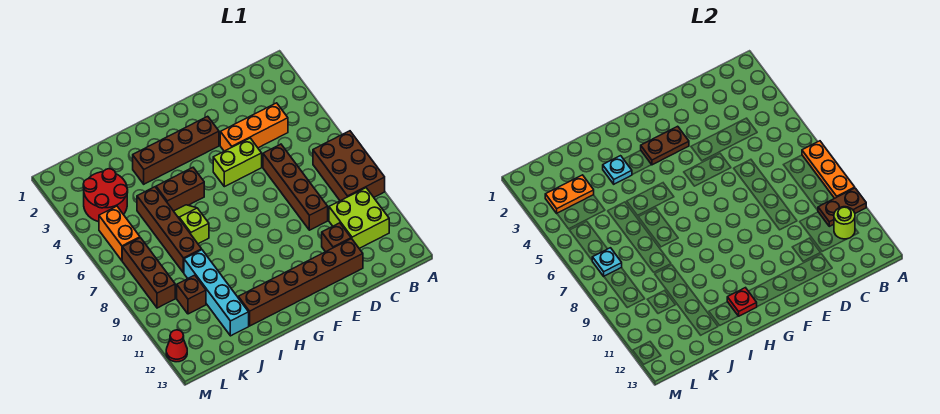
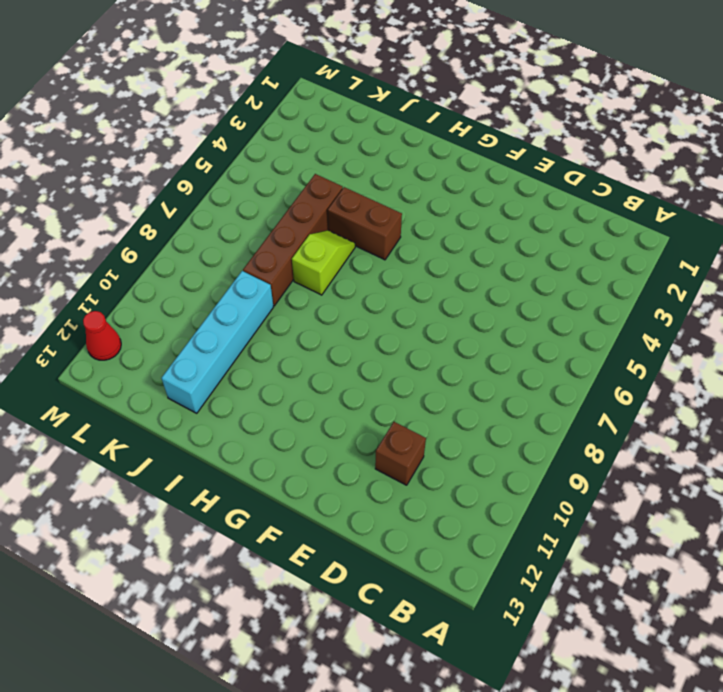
none -> brown 2x3 brick [313,131,385,201]
none -> lime 2x2 brick [329,188,389,248]
none -> orange 1x3 brick [220,103,288,151]

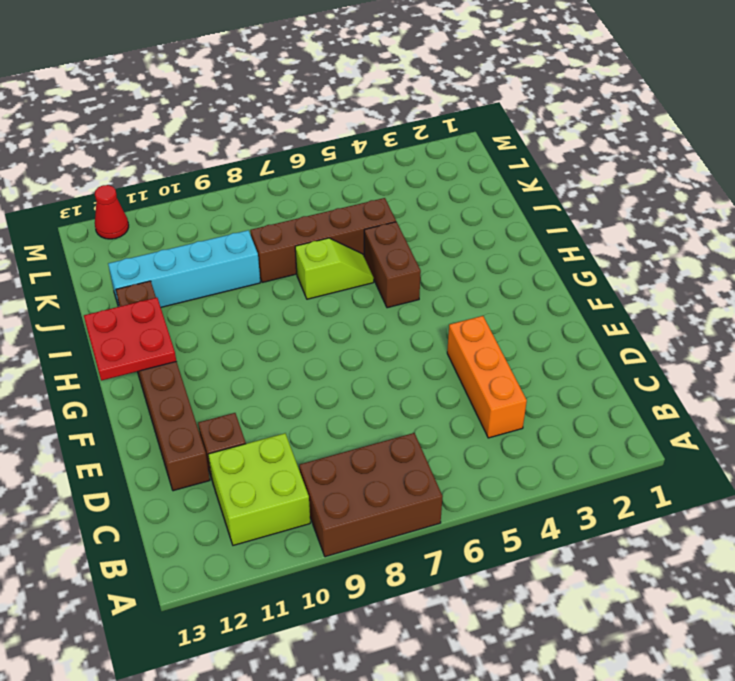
red 2x2 plate [84,298,176,381] -> red 1x1 plate [727,288,757,316]
none -> brown 1x4 brick [263,144,328,230]
none -> lime 1x2 brick [213,138,262,187]
none -> brown 1x4 brick [133,116,219,184]

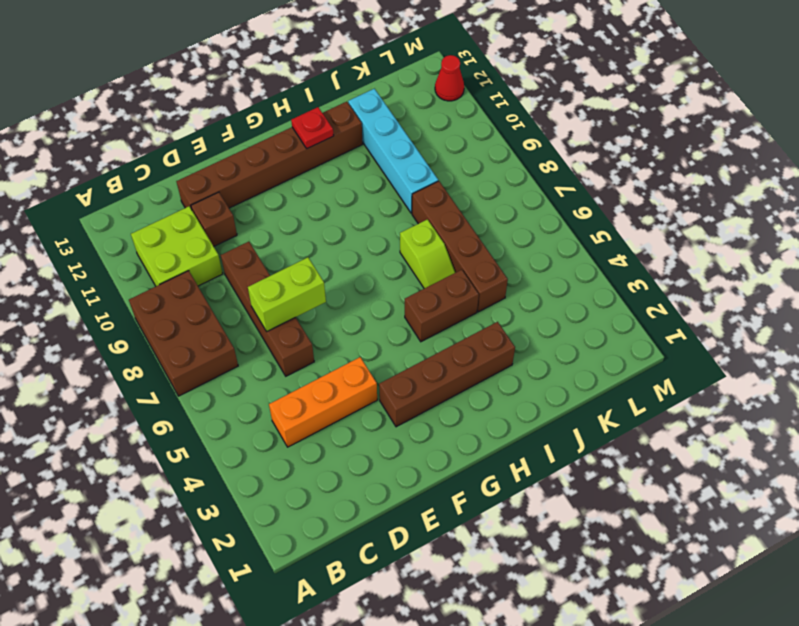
lime 1x2 brick [248,257,326,332] -> lime 1x2 brick moved to [213,138,262,187]
none -> red 2x2 round brick [83,169,128,222]
none -> brown 1x1 brick [177,275,206,314]
none -> orange 1x2 brick [99,206,140,260]

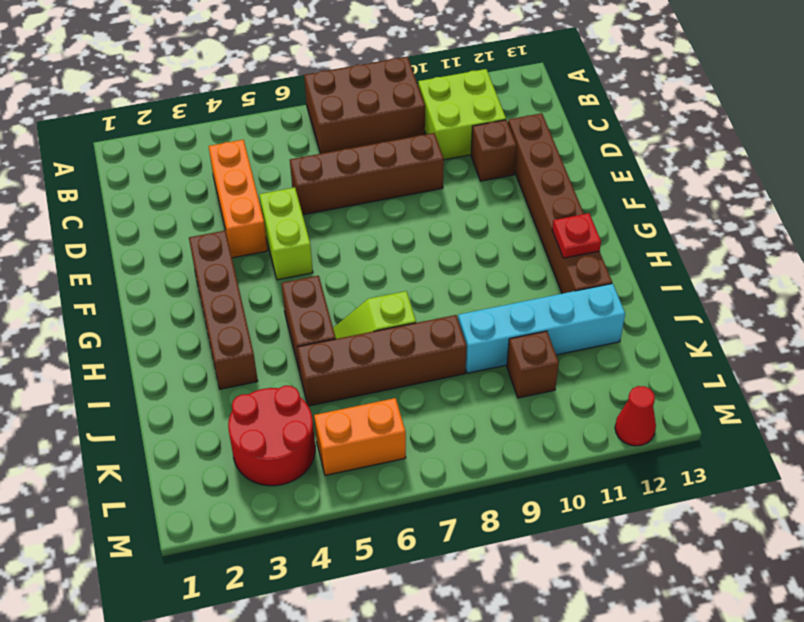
none -> brown 1x3 brick [122,238,175,308]
none -> orange 1x3 plate [802,141,855,198]
none -> brown 1x2 plate [818,188,866,226]

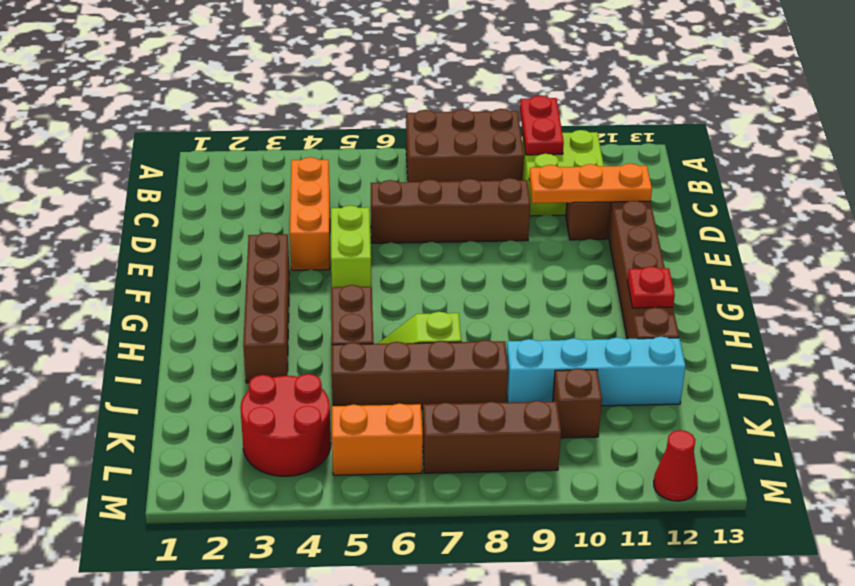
red 1x2 plate [520,96,564,155] -> brown 1x2 plate [818,188,866,226]
orange 1x3 plate [529,163,652,203] -> orange 1x3 plate moved to [802,141,855,198]
none -> lime 1x1 round brick [834,207,855,239]
none -> brown 1x2 plate [641,126,689,165]
none -> cyan 1x1 plate [603,156,632,184]

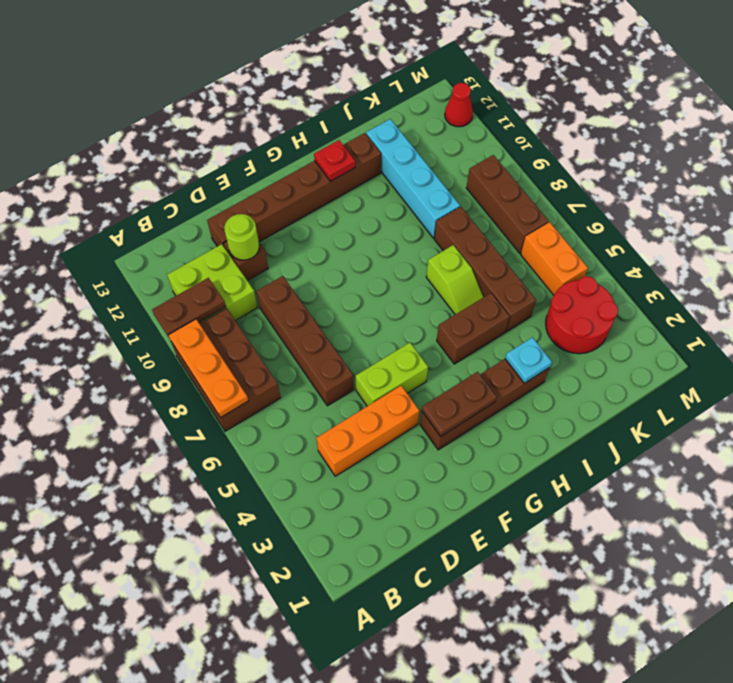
lime 1x1 round brick [224,214,259,260] -> lime 1x1 round brick moved to [834,207,855,239]
none -> brown 1x1 brick [177,275,206,314]
none -> orange 1x2 plate [545,175,594,213]
none -> cyan 1x1 plate [592,248,622,276]

